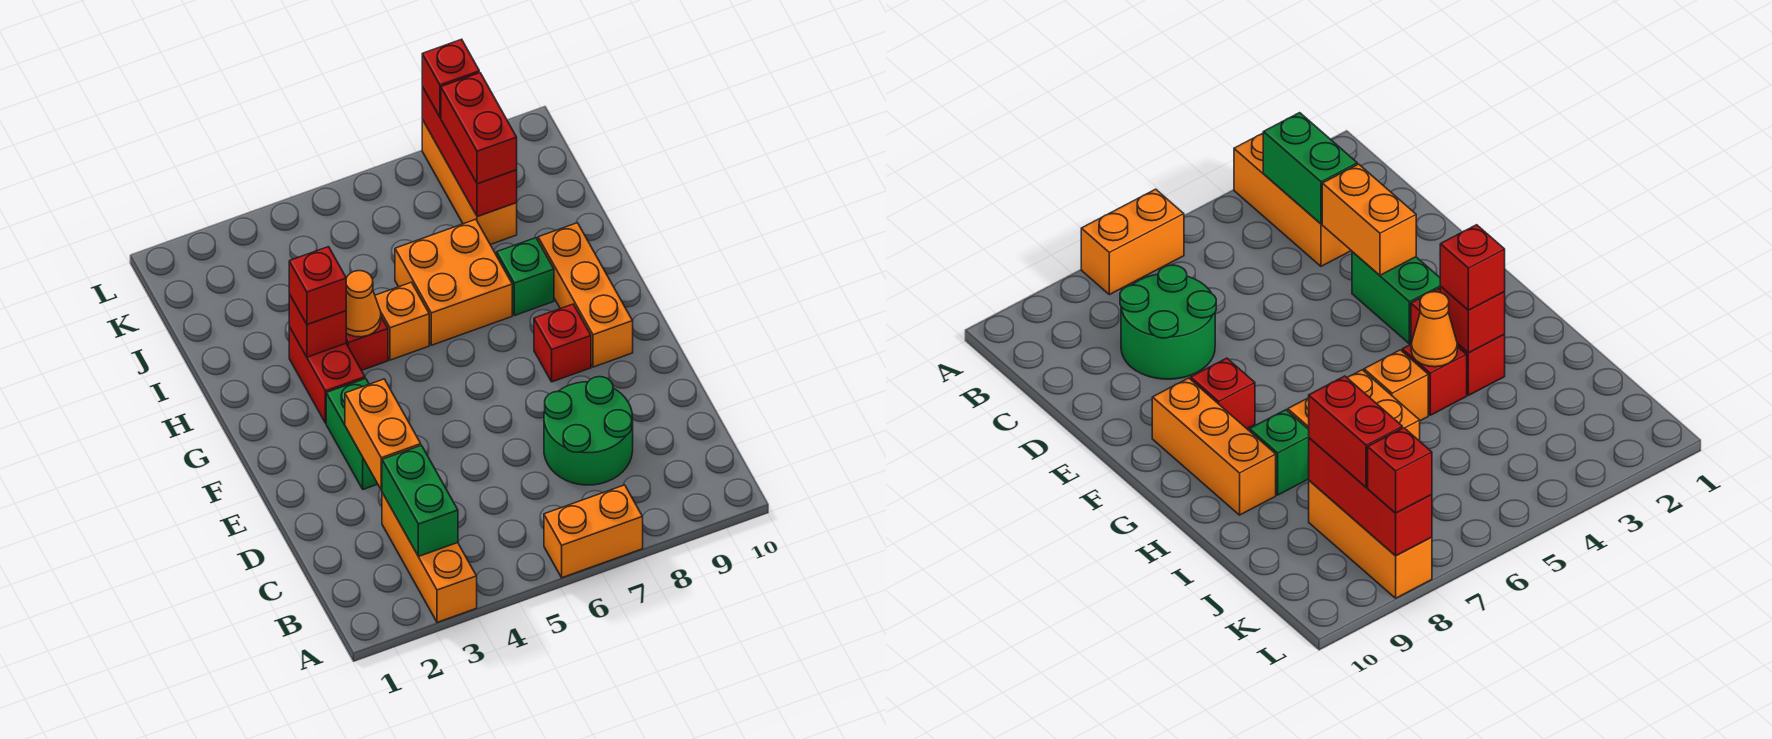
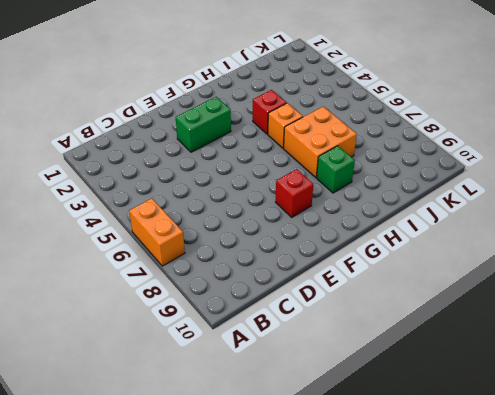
none -> orange 1x3 brick [382,493,477,622]
none -> green 2x2 round brick [544,377,633,485]
none -> orange 1x3 brick [538,223,633,367]

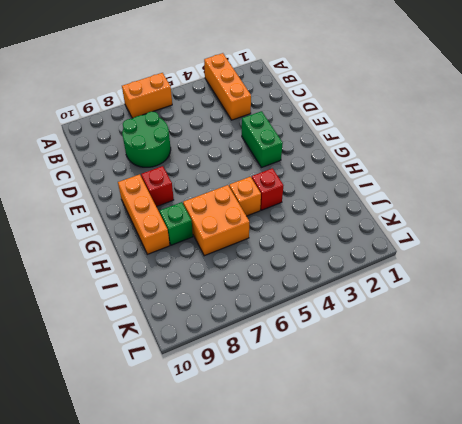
none -> red 1x2 brick [289,327,365,423]
none -> orange 1x3 brick [422,120,517,245]
none -> green 1x2 brick [382,445,458,557]

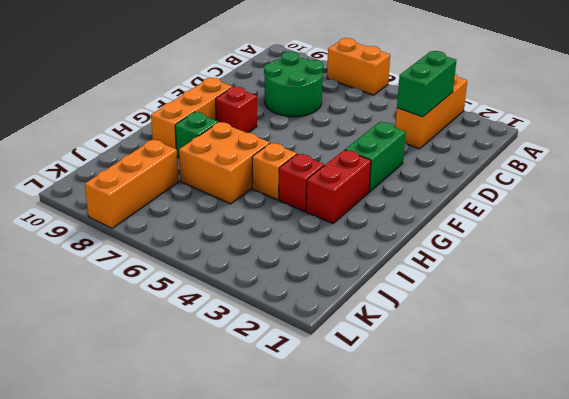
none -> orange 1x2 brick [345,379,421,490]
none -> red 1x1 brick [289,294,346,357]
none -> orange 1x1 cone [346,271,381,337]

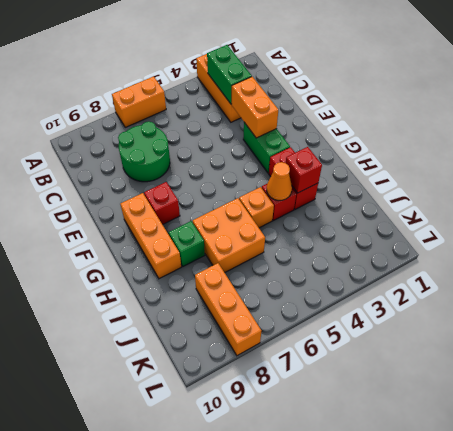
none -> red 1x3 brick [422,87,517,217]
none -> red 1x1 brick [289,247,346,325]
none -> red 1x2 brick [441,73,517,184]

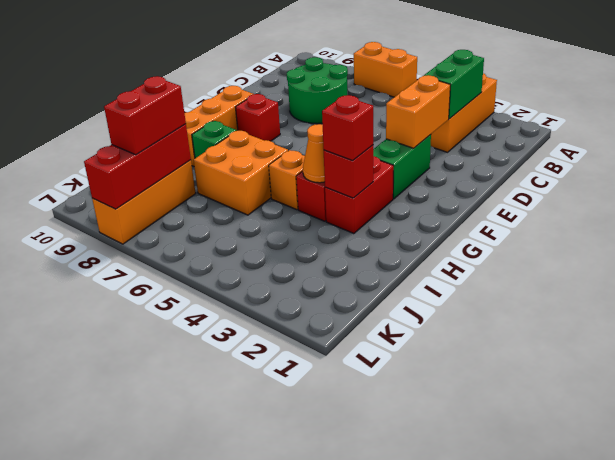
none -> red 1x1 brick [422,39,479,117]

